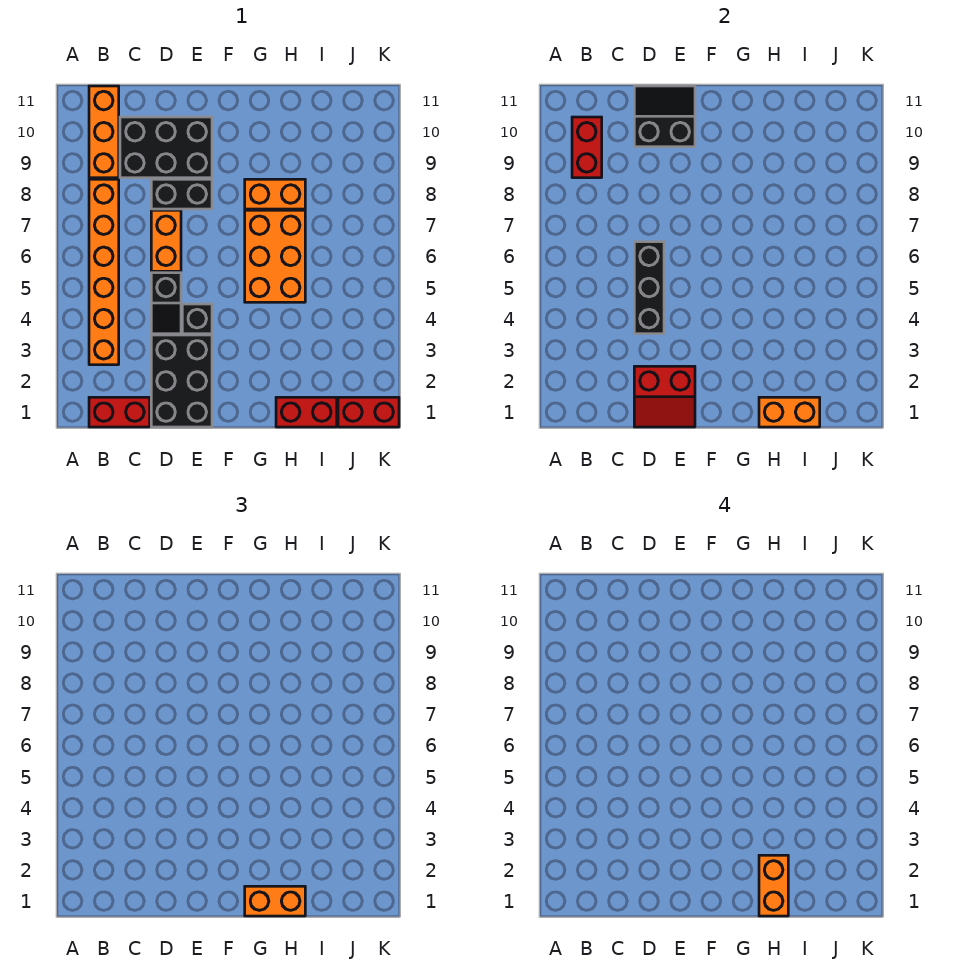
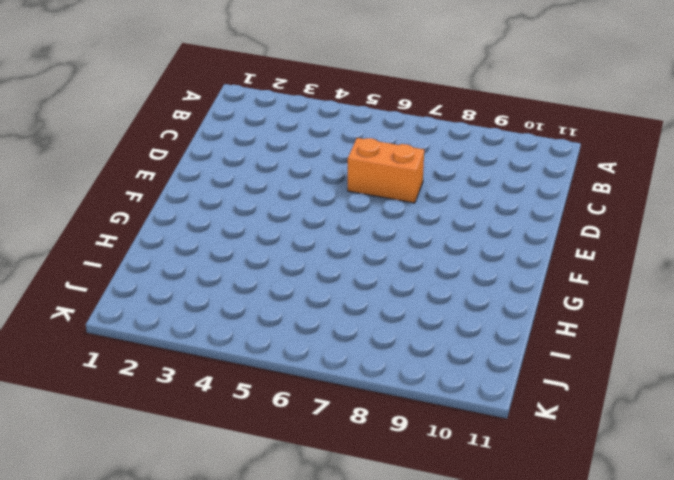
none -> red 1x2 brick [89,397,150,427]
none -> orange 1x6 brick [89,179,119,365]
none -> orange 1x3 brick [89,86,119,178]

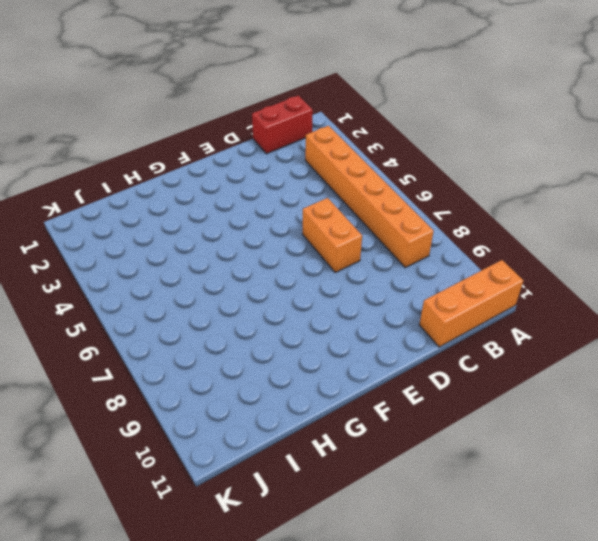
orange 1x3 brick [419,260,523,347] -> orange 1x3 brick turned to [89,86,119,178]
none -> black 2x3 brick [120,117,212,178]
none -> black 2x3 brick [151,335,212,427]
none -> black 1x2 slope [151,273,181,334]

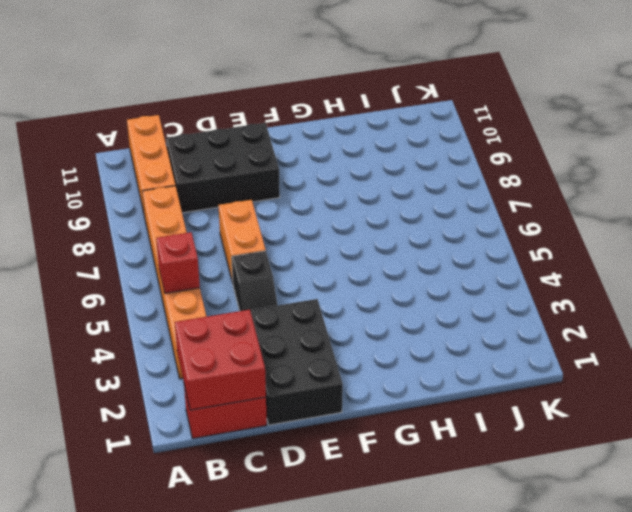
red 2x2 brick [175,310,266,410] -> none
red 1x1 brick [156,232,200,293] -> none
none -> black 1x2 brick [151,179,212,209]
none -> black 1x1 brick [182,304,212,334]
none -> orange 2x3 brick [245,210,305,302]

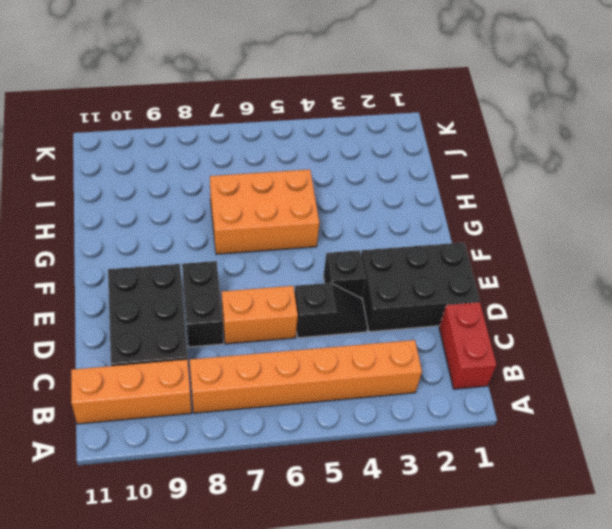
none -> orange 1x2 brick [245,179,305,209]
none -> red 1x2 brick [276,397,337,427]
none -> red 1x2 brick [338,397,399,427]

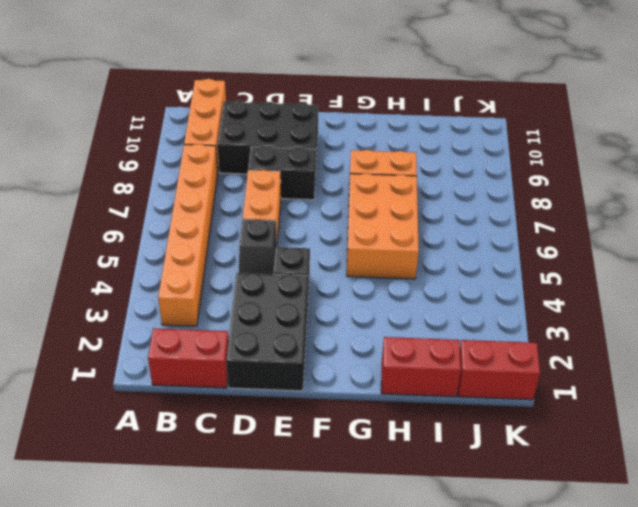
none -> red 1x2 brick [572,117,602,178]
none -> red 2x2 slope [634,366,695,427]
none -> black 1x3 brick [634,242,664,334]

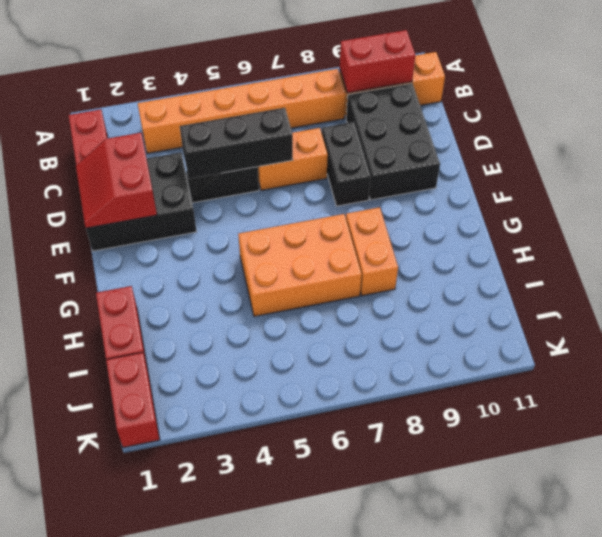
none -> black 1x1 brick [182,304,212,334]
none -> black 2x2 slope [634,86,695,147]
none -> orange 1x2 brick [759,397,820,427]

